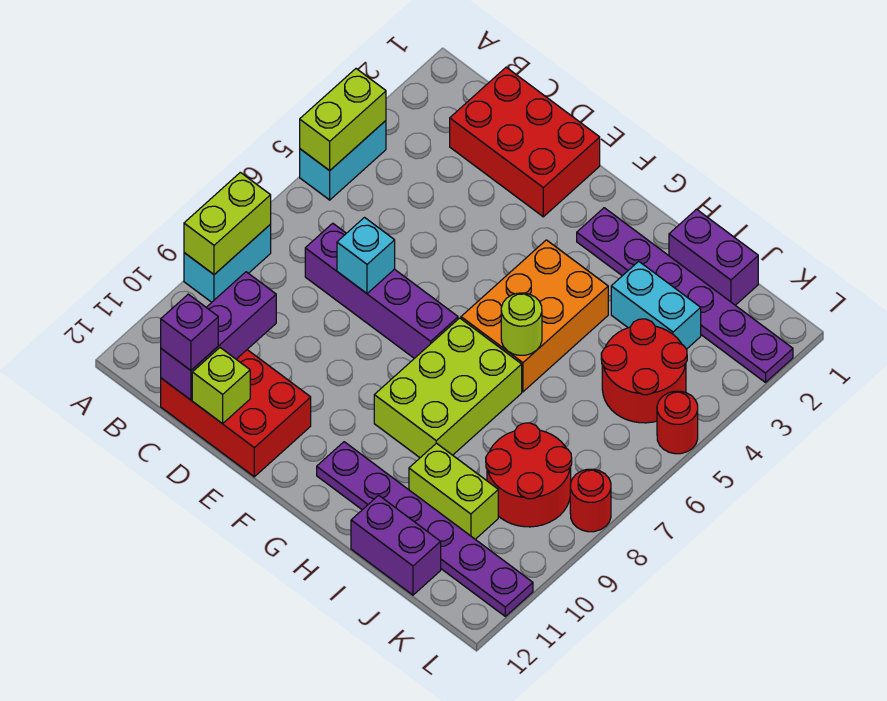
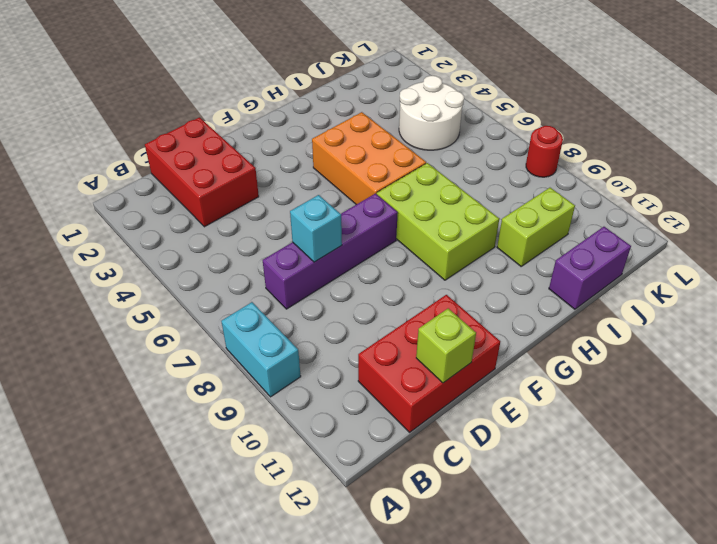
red 2x3 brick [145,117,259,227] -> red 2x3 brick turned to [450,67,600,217]
white 2x2 round brick [399,76,464,150] -> red 2x2 round brick [601,319,687,423]
none -> cyan 1x2 brick [300,121,386,200]
none -> purple 1x6 plate [577,208,793,382]
none -> purple 1x6 plate [317,442,533,616]

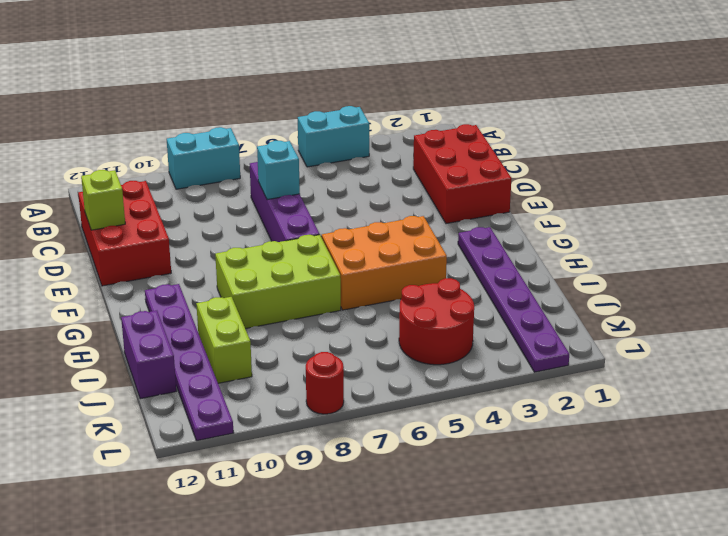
none -> purple 1x2 brick [669,209,758,305]
none -> cyan 1x2 brick [611,261,701,349]
none -> red 2x2 round brick [486,423,572,527]

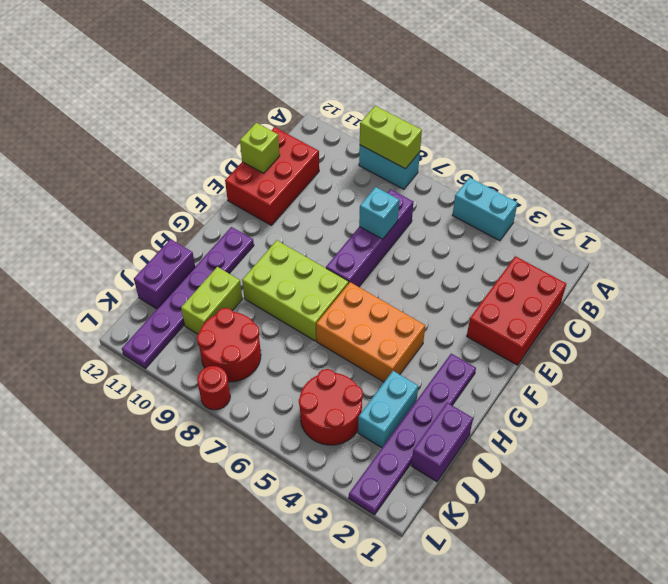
none -> red 1x1 round brick [657,391,698,454]
none -> lime 1x2 brick [300,69,386,171]
none -> purple 1x3 brick [161,272,276,400]

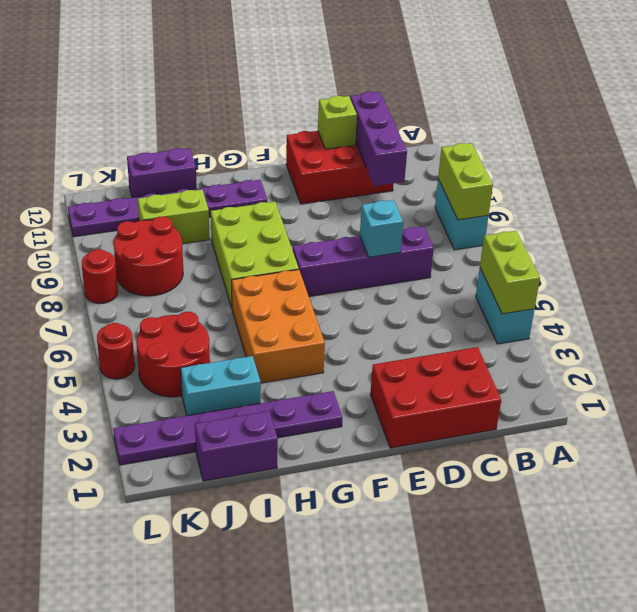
none -> lime 1x1 round brick [501,293,542,355]
none -> purple 1x1 brick [161,294,218,370]

